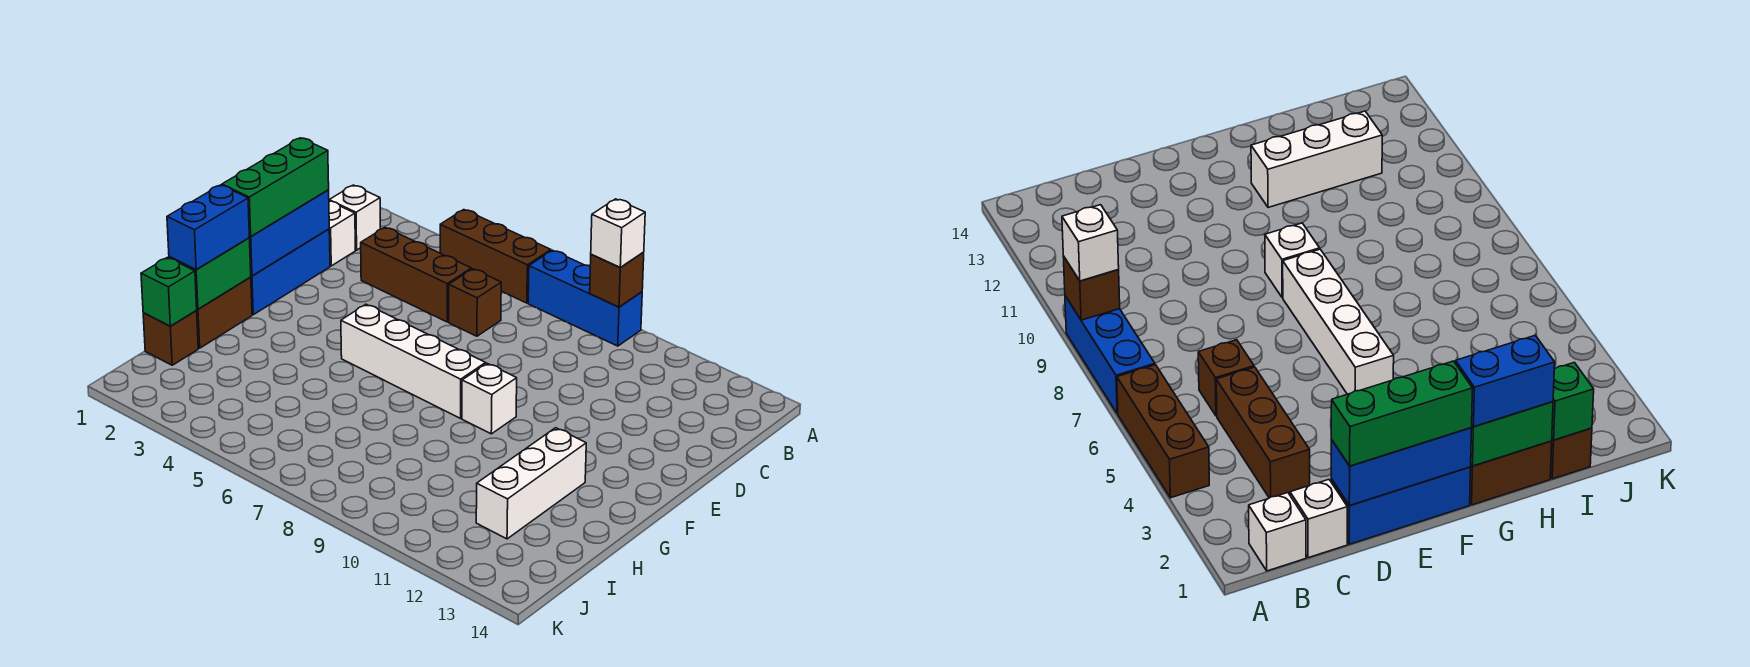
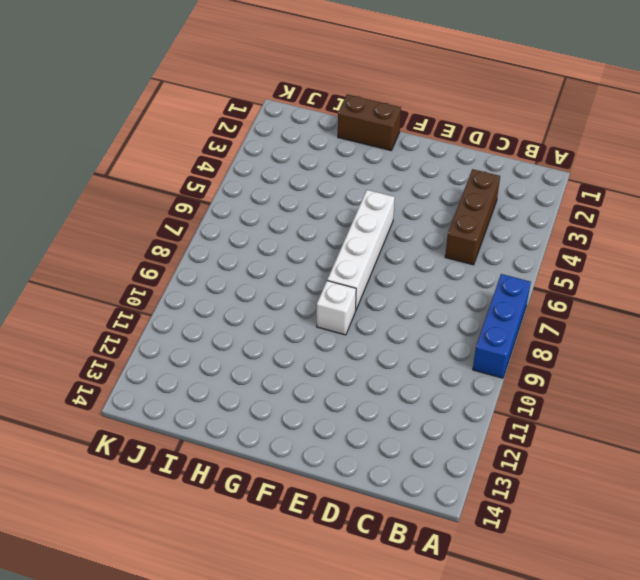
none -> brown 1x3 brick [440,210,551,303]
none -> white 1x1 brick [329,185,380,250]
none -> white 1x1 brick [329,201,355,266]

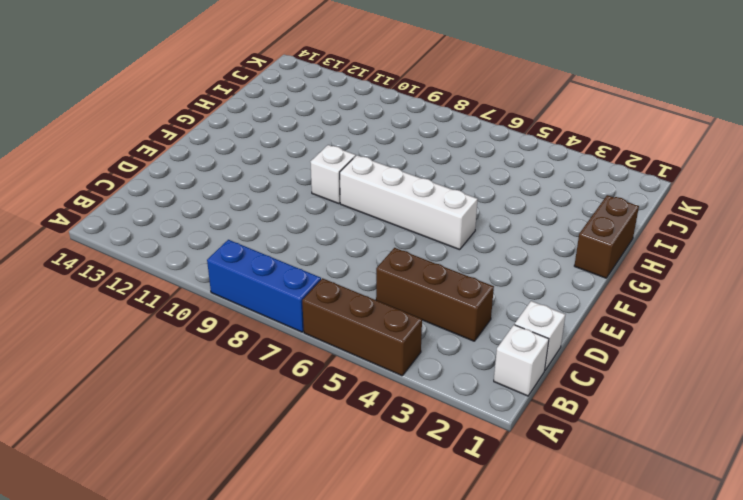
none -> brown 1x1 brick [449,269,501,336]
none -> blue 1x3 brick [251,229,330,315]
none -> white 1x3 brick [476,428,586,539]

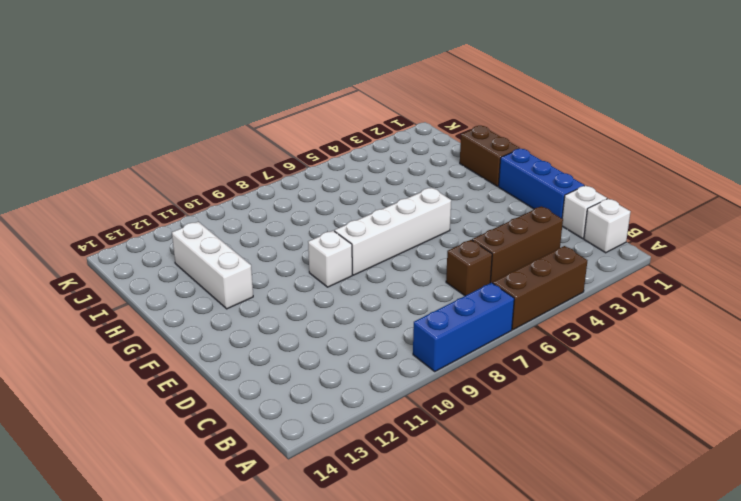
none -> brown 1x1 brick [143,310,198,365]
none -> brown 1x1 brick [590,252,644,307]
none -> blue 1x3 brick [249,190,329,276]

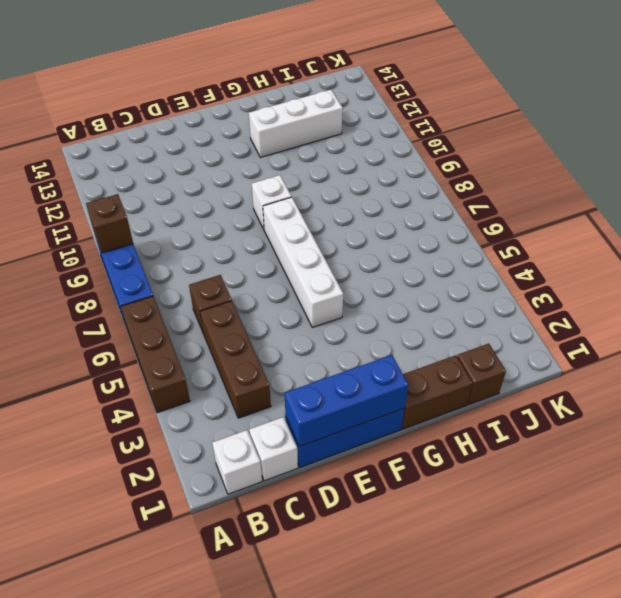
none -> green 1x2 brick [169,238,251,309]
none -> green 1x1 brick [141,257,197,326]
none -> white 1x1 brick [591,199,645,267]

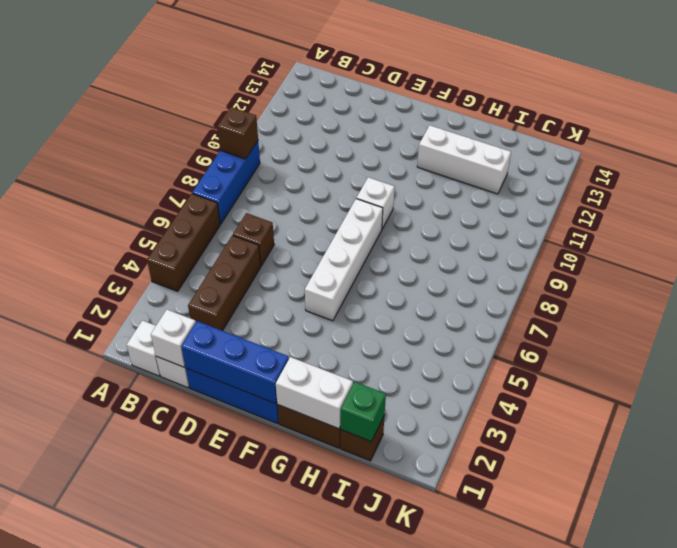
white 1x1 brick [151,310,196,367] -> white 1x1 brick moved to [591,199,645,267]
white 1x2 brick [276,357,353,429] -> green 1x2 brick [169,238,251,309]
none -> green 1x3 brick [222,138,329,237]
none -> blue 1x2 brick [167,185,249,270]

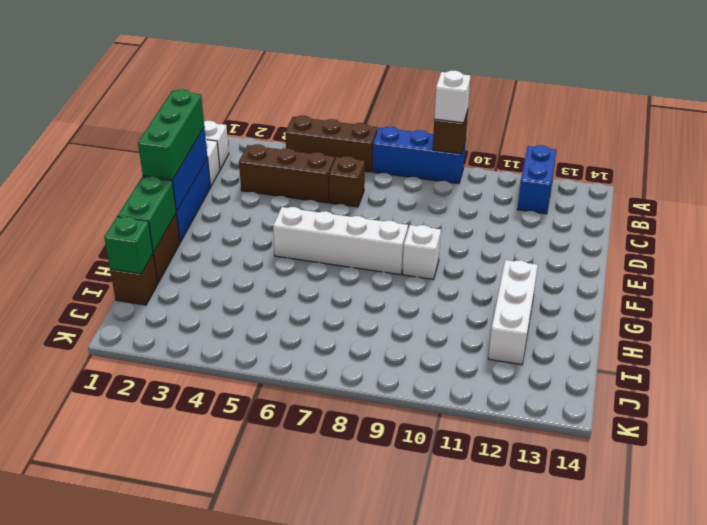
blue 1x2 brick [517,145,556,214] -> blue 1x2 brick moved to [167,185,249,270]

